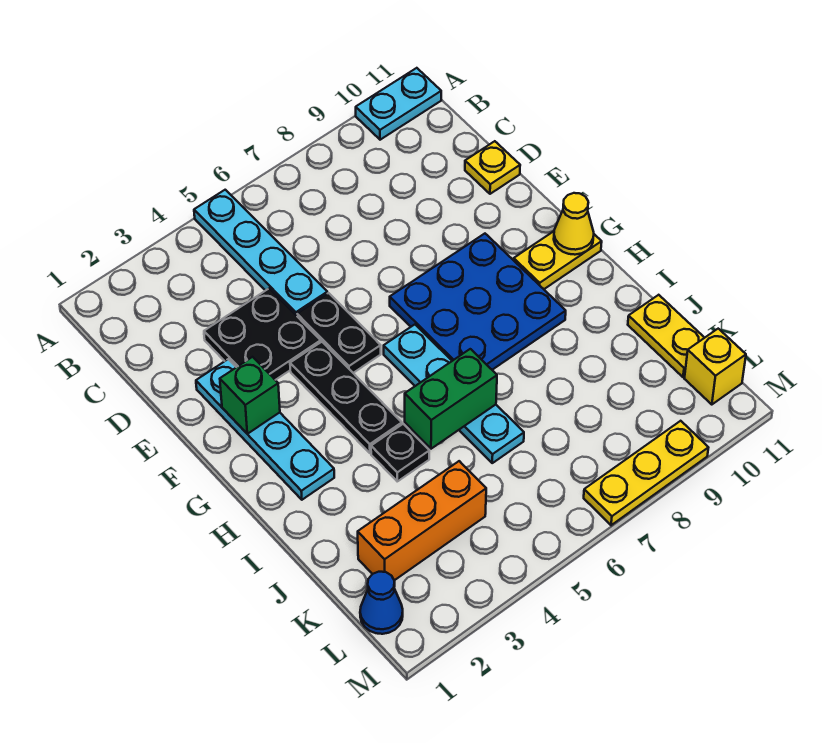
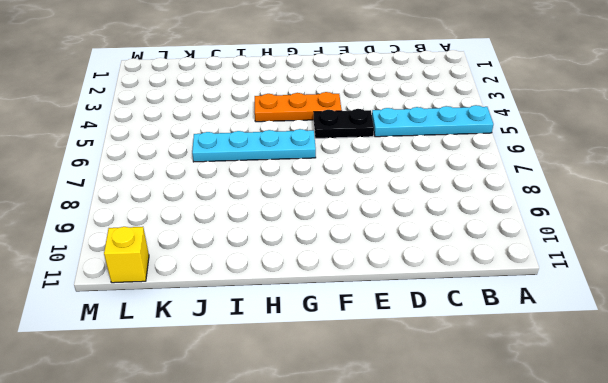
orange 1x3 plate [255,92,342,122] -> black 1x3 plate [290,342,402,453]
none -> cyan 1x2 plate [356,68,441,140]
none -> black 2x2 plate [204,288,321,380]
none -> yellow 1x1 plate [465,141,520,194]

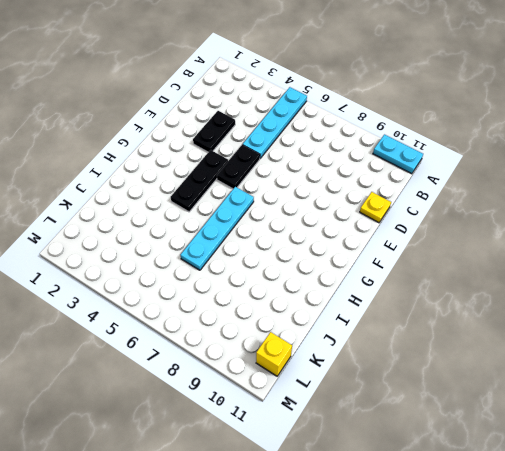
black 1x2 plate [193,111,235,152] -> black 2x2 plate [204,288,321,380]
none -> cyan 1x4 plate [196,359,334,500]
none -> blue 3x3 plate [390,234,566,370]
none -> yellow 1x2 plate [514,231,602,289]

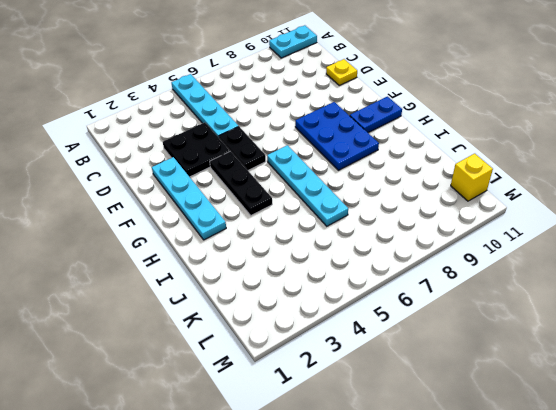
blue 2x3 plate [295,102,379,170] -> blue 3x3 plate [390,234,566,370]
blue 1x2 plate [350,97,402,133] -> yellow 1x2 plate [514,231,602,289]
none -> black 1x1 plate [371,424,429,481]
none -> yellow 1x2 plate [628,295,704,377]
none -> orange 1x3 brick [358,461,486,580]

